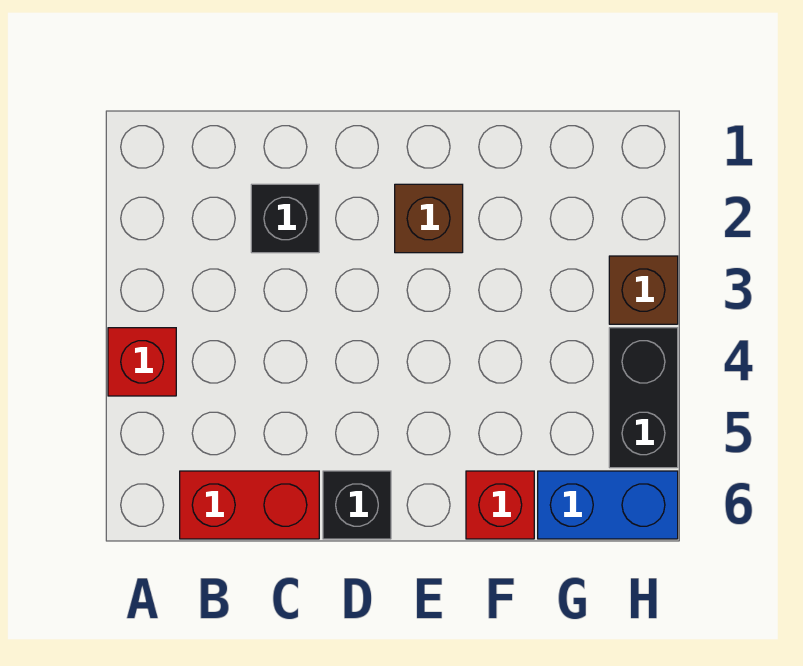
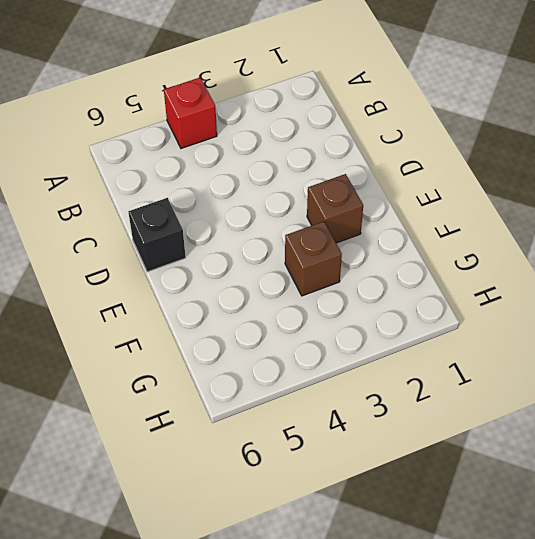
brown 1x1 brick [285,221,342,296] -> brown 1x1 brick moved to [609,256,678,324]
none -> red 1x2 brick [180,471,319,539]
none -> black 1x1 brick [251,184,319,253]

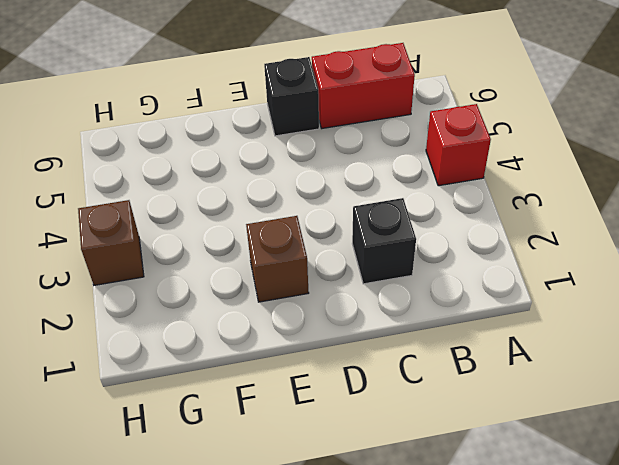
none -> red 1x1 brick [466,471,534,539]
none -> blue 1x2 brick [538,471,678,539]

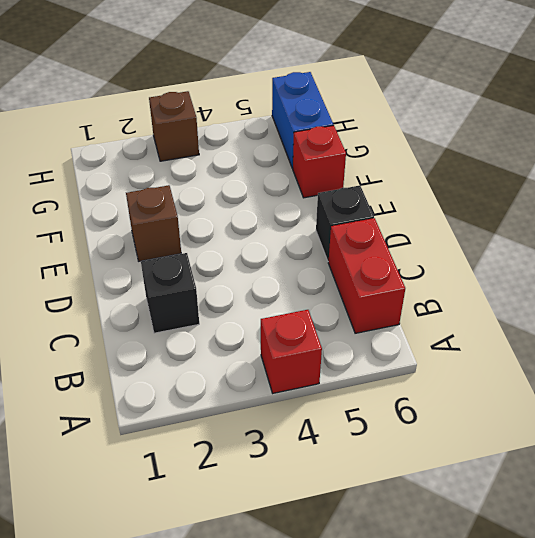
none -> black 1x2 brick [609,328,678,468]

